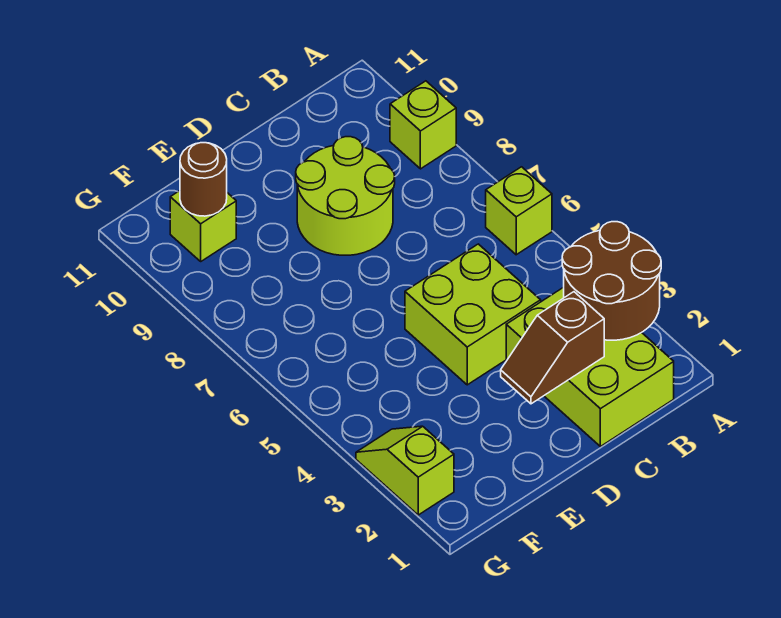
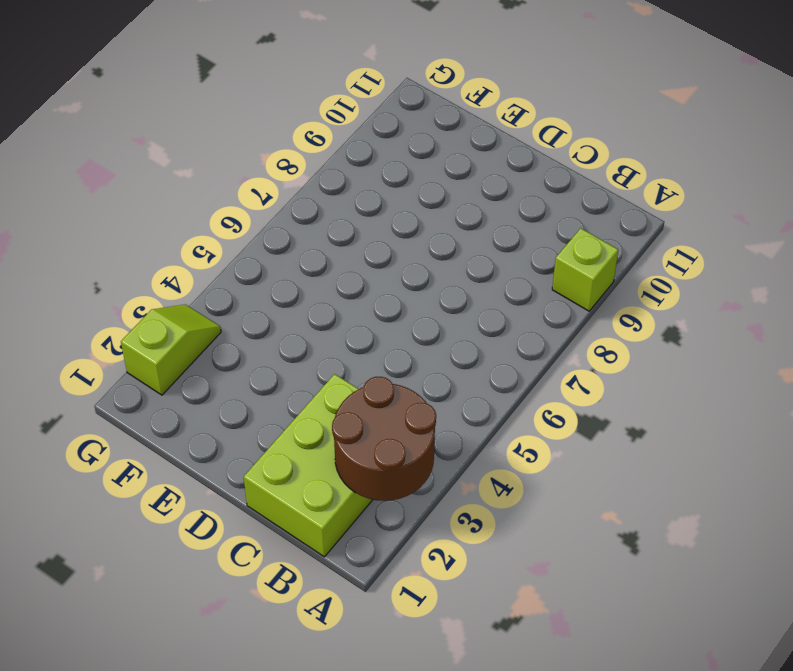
none -> lime 1x1 brick [486,167,552,255]
none -> lime 2x2 brick [405,244,541,385]

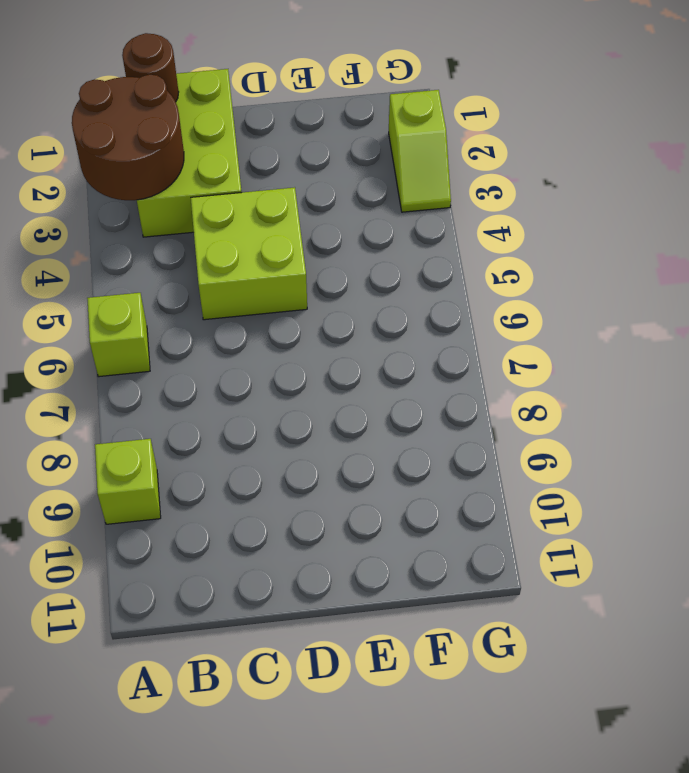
brown 1x1 round brick [122,33,179,102] -> brown 1x1 round brick moved to [180,143,227,216]
none -> lime 2x2 round brick [296,137,395,255]
none -> lime 1x1 brick [170,191,236,261]

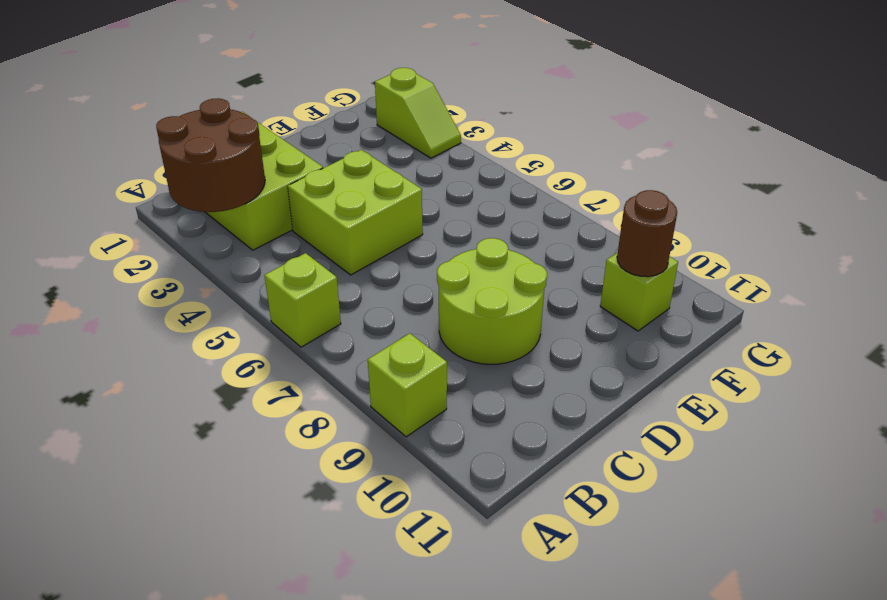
none -> brown 1x2 slope [501,292,604,404]

